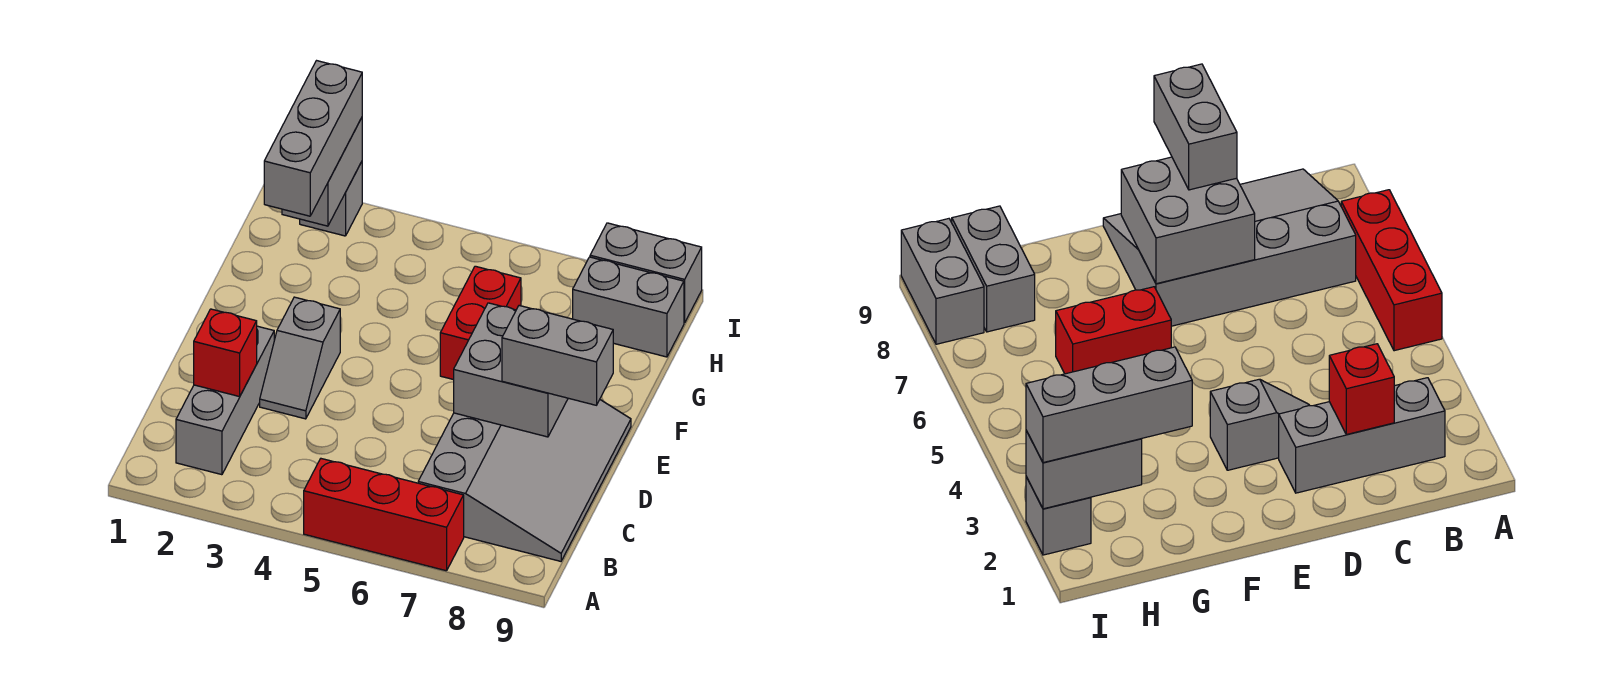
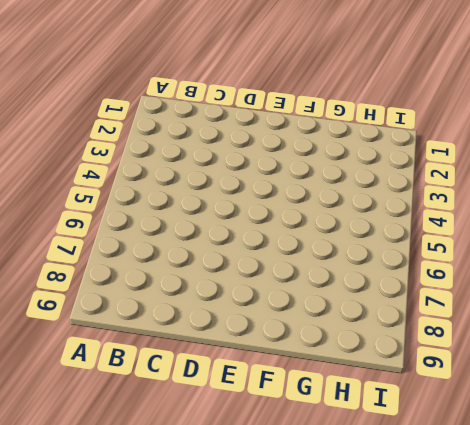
none -> red 1x3 brick [304,459,464,571]
none -> grey 1x3 brick [176,326,274,475]
none -> grey 3x4 slope [418,398,631,561]

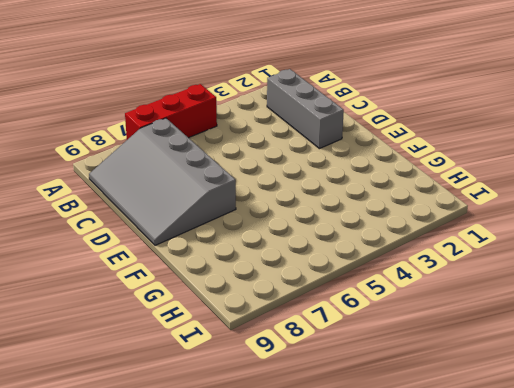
none -> grey 1x2 slope [260,297,340,419]
none -> red 1x2 brick [440,266,521,380]
none -> grey 1x2 brick [573,257,684,357]

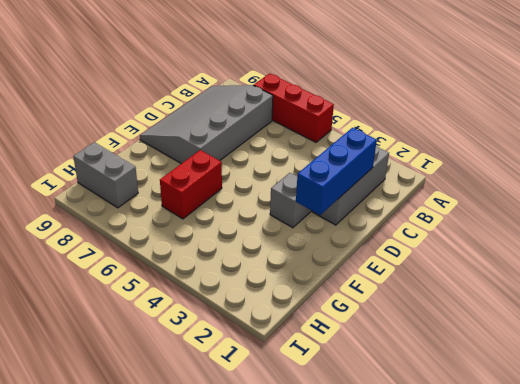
blue 1x3 brick [296,128,377,215] -> red 1x1 brick [194,309,257,397]
none -> grey 1x1 brick [300,162,362,236]
none -> grey 1x2 brick [590,223,702,323]
none -> grey 2x2 brick [454,303,568,437]

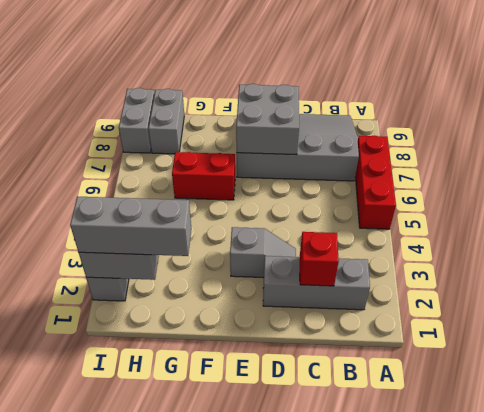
none -> grey 1x2 brick [502,306,613,405]

